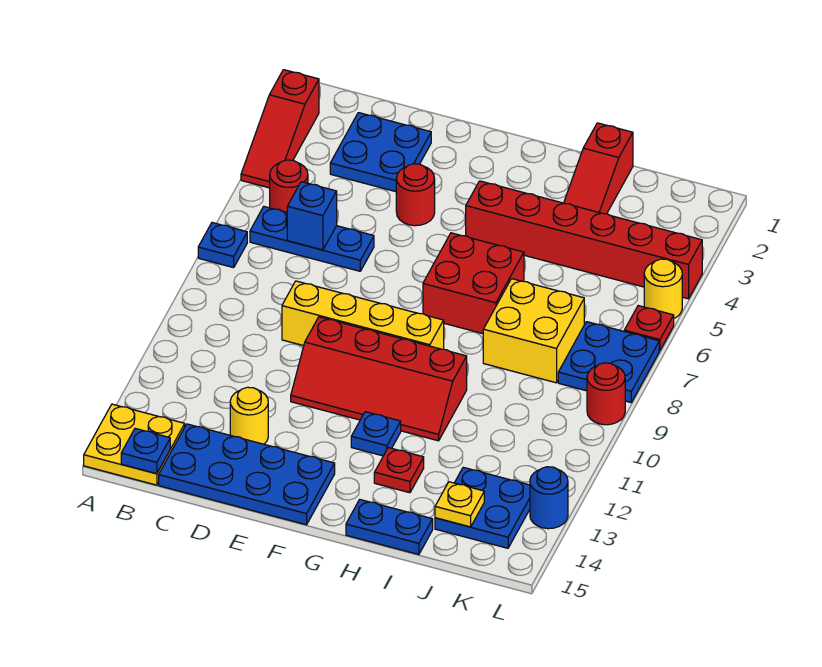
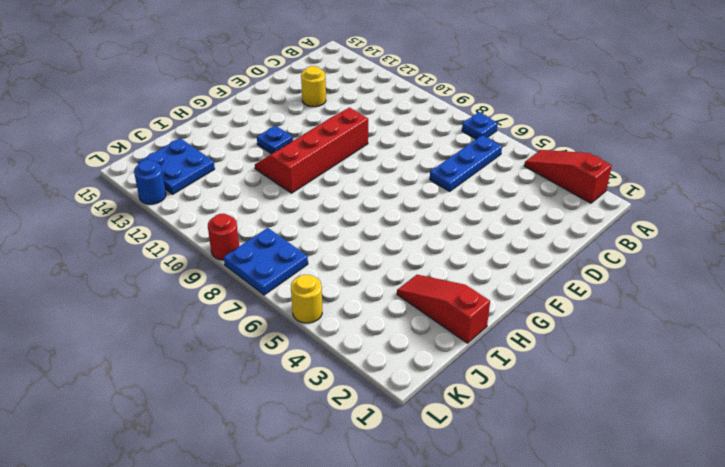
none -> yellow 2x2 plate [84,404,185,485]
none -> red 1x1 round brick [270,160,308,212]
none -> blue 2x2 plate [330,113,431,192]

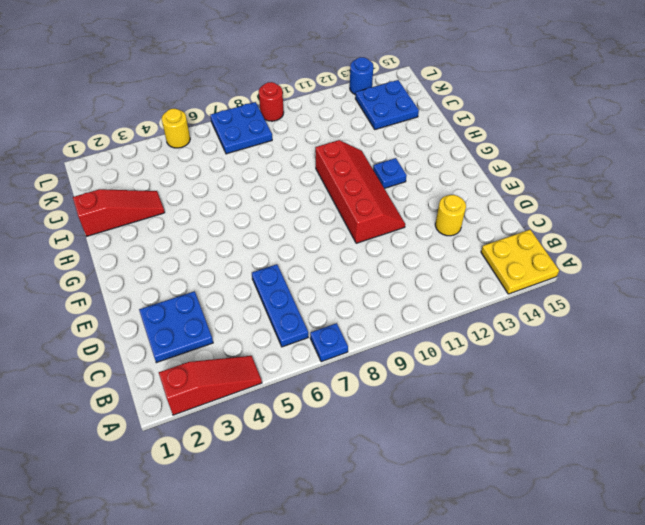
none -> red 1x1 round brick [270,160,308,212]
none -> blue 2x4 plate [159,424,335,525]
none -> yellow 1x4 brick [282,281,444,349]

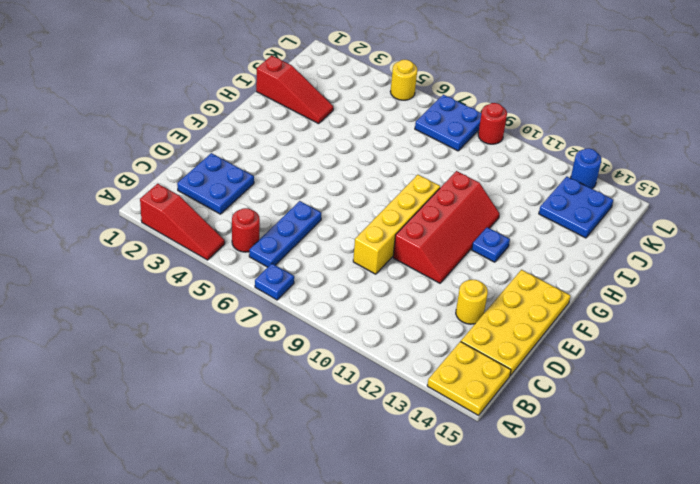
yellow 2x4 plate [461,270,571,376] -> blue 2x4 plate [159,424,335,525]
none -> red 1x1 round brick [396,164,435,226]
none -> red 1x6 brick [466,181,702,299]
none -> red 2x2 brick [423,233,524,334]

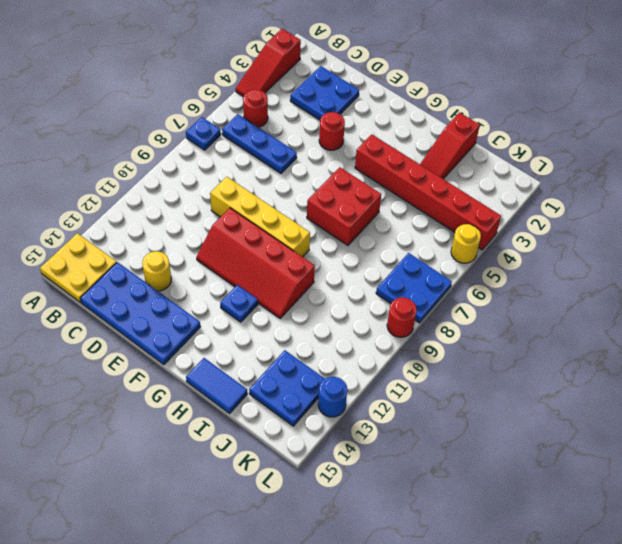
blue 1x2 tile [186,358,247,413] -> blue 1x2 plate [346,500,433,555]
none -> red 1x1 plate [374,448,424,493]
none -> yellow 2x2 brick [483,279,584,383]
none -> red 1x1 plate [624,306,674,351]

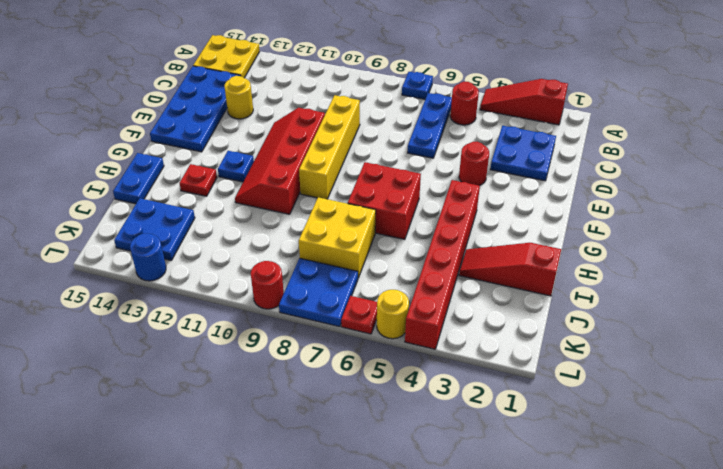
none -> blue 1x1 plate [121,429,170,474]
none -> blue 1x1 brick [287,182,337,250]
none -> yellow 1x1 plate [435,482,484,527]

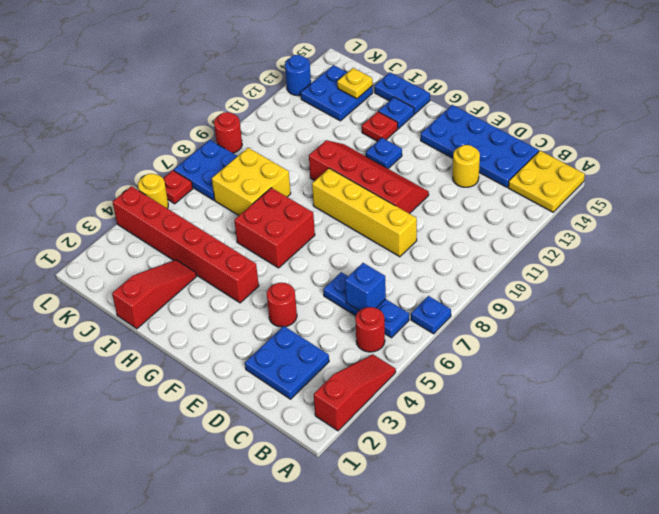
blue 1x1 plate [378,97,414,129] -> blue 1x1 plate moved to [121,429,170,474]

